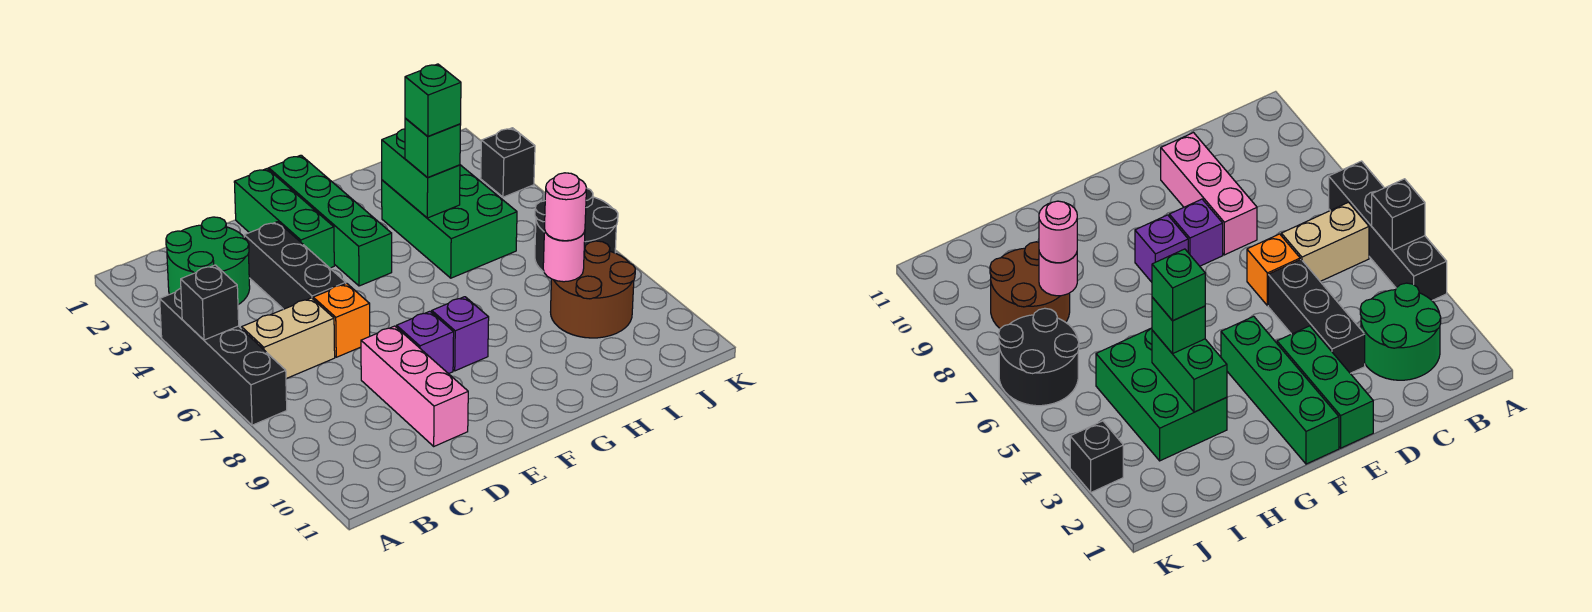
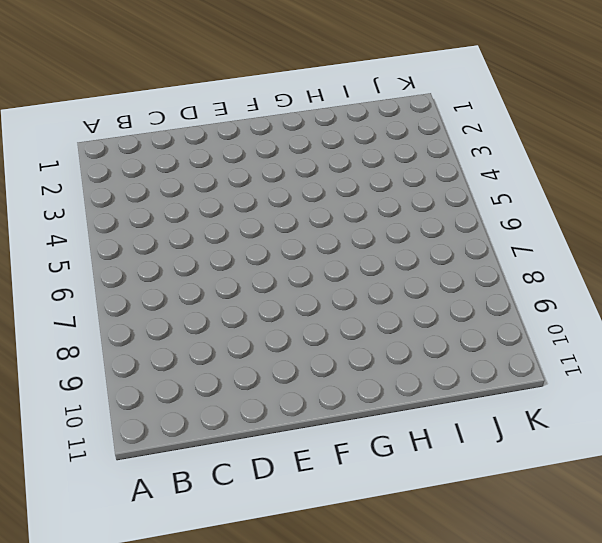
none -> black 1x4 brick [160,288,287,425]
none -> green 2x2 round brick [166,217,250,305]
none -> tan 1x2 brick [242,298,335,379]

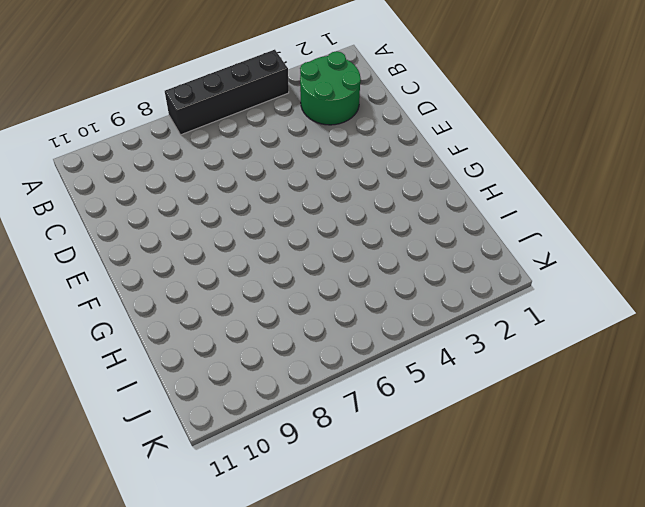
none -> tan 1x2 brick [242,298,335,379]
none -> black 1x3 brick [244,222,346,309]
none -> orange 1x1 brick [313,283,370,357]

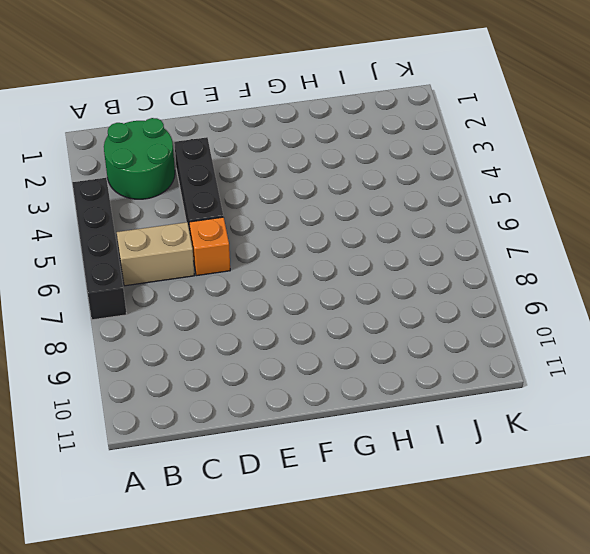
none -> pink 1x3 brick [361,326,468,446]
none -> green 1x3 brick [234,169,334,268]
none -> purple 1x1 brick [397,311,454,374]

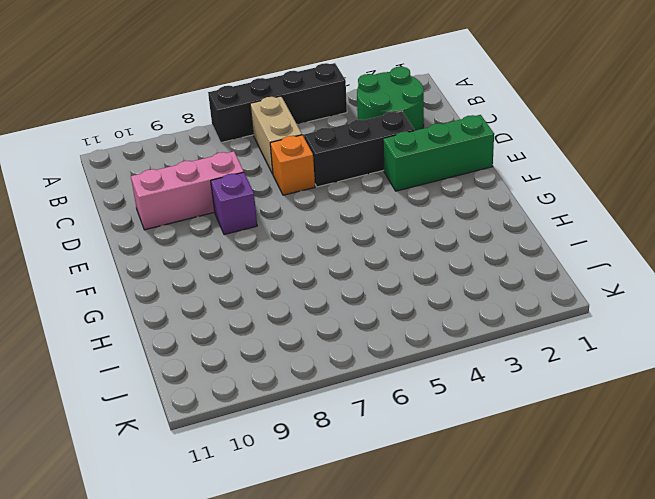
none -> green 1x4 brick [269,155,392,286]
none -> purple 1x1 brick [432,297,489,371]
none -> green 2x3 brick [382,165,517,278]

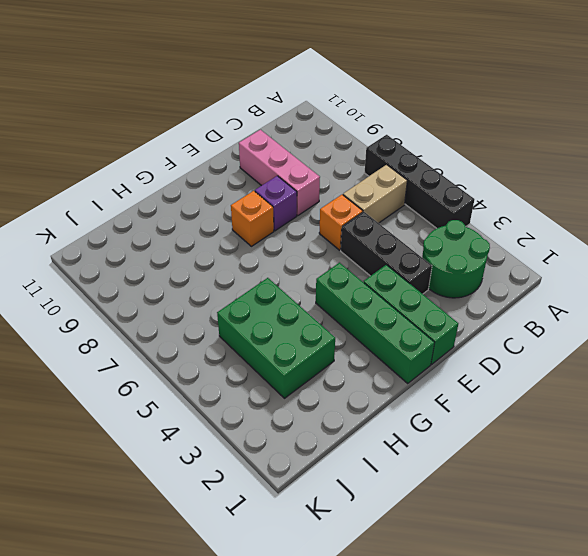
orange 1x1 brick [231,191,274,246] -> purple 1x1 brick [432,297,489,371]
none -> brown 2x2 round brick [551,241,635,338]
none -> black 2x2 round brick [535,188,618,272]
none -> black 1x1 brick [481,128,535,197]

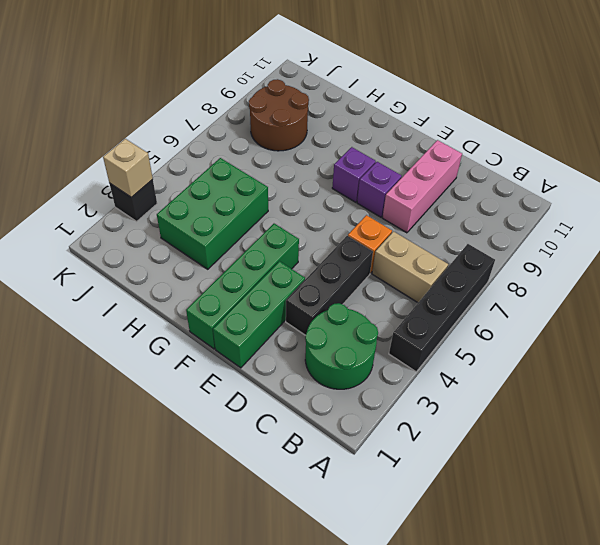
tan 1x1 brick [103,139,153,197] -> none
none -> black 2x2 round brick [535,188,618,272]
none -> black 1x1 brick [181,265,239,340]
none -> green 1x2 brick [382,129,460,218]

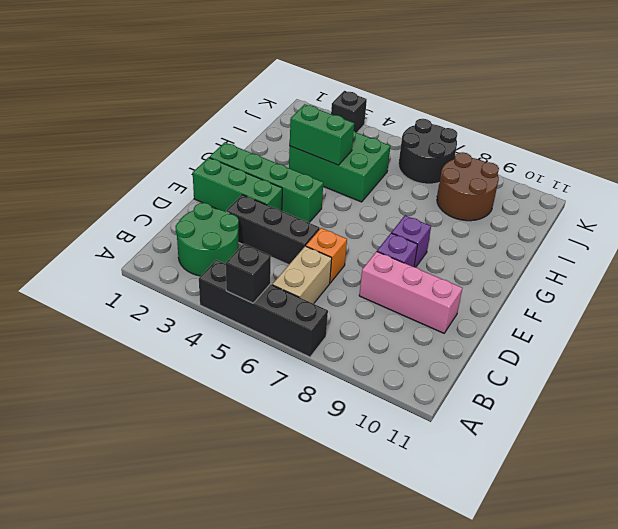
none -> pink 1x1 round brick [543,229,585,282]
none -> green 1x1 brick [405,118,461,178]
none -> pink 1x1 round brick [545,173,586,241]

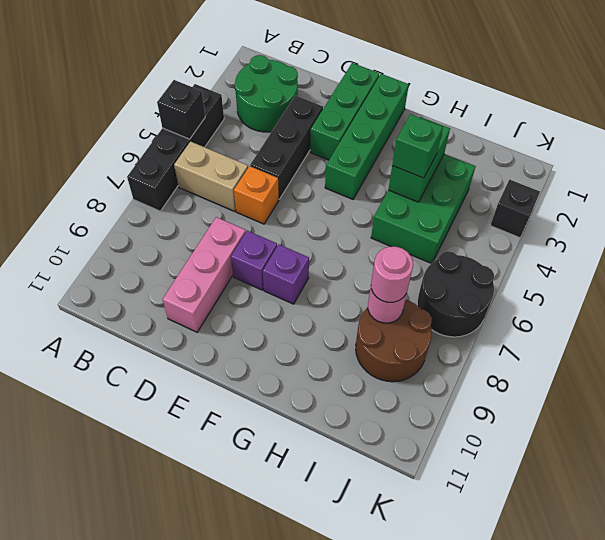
none -> green 1x1 brick [405,64,461,136]

